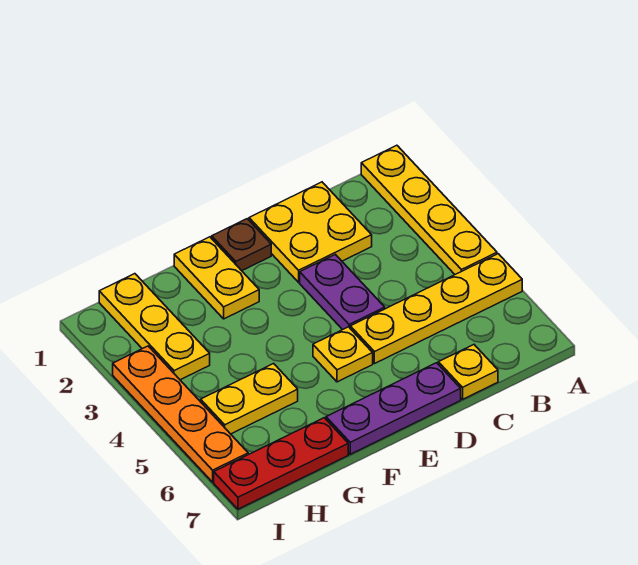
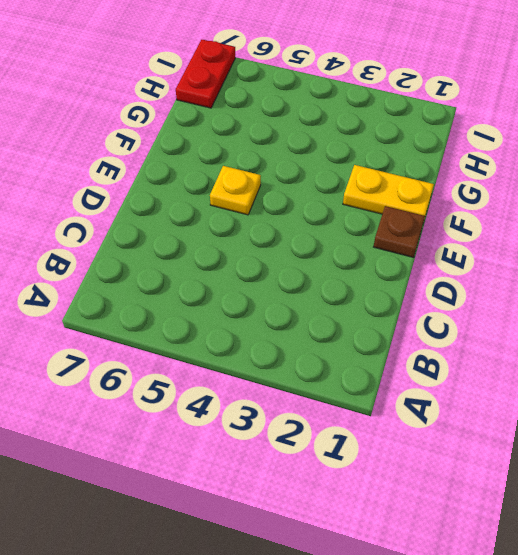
red 1x2 plate [176,40,235,108] -> red 1x3 plate [214,418,348,509]
none -> yellow 1x4 plate [361,145,497,274]
none -> yellow 1x4 plate [350,254,522,364]
none -> yellow 2x2 plate [249,182,372,282]

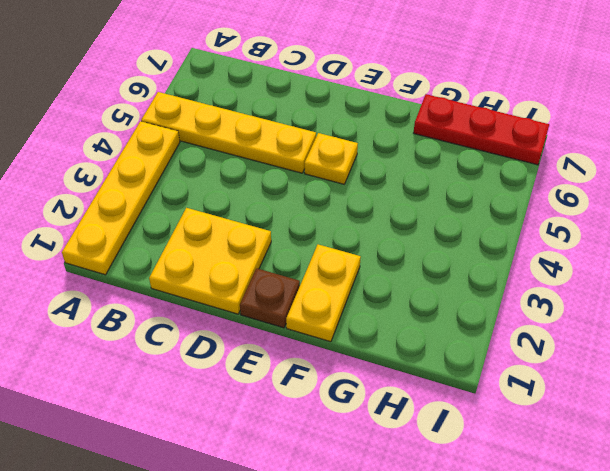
none -> yellow 1x1 plate [438,345,498,399]
none -> purple 1x2 plate [300,254,385,330]
none -> purple 1x3 plate [326,363,461,454]

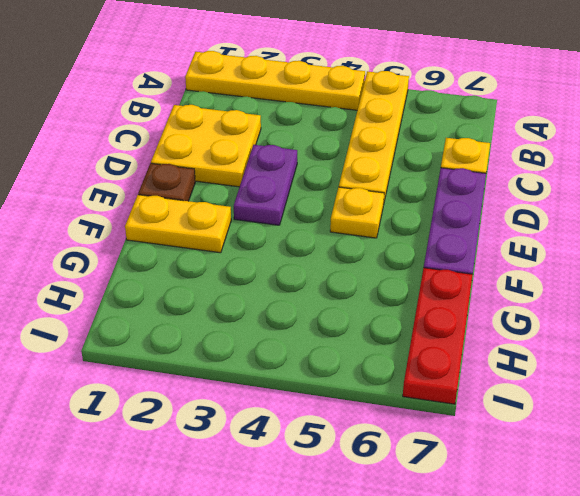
purple 1x2 plate [234,145,297,225] -> purple 1x2 plate turned to [300,254,385,330]
none -> yellow 1x2 plate [201,364,298,434]
none -> yellow 1x3 plate [99,274,210,380]
none -> orange 1x4 plate [113,346,248,482]

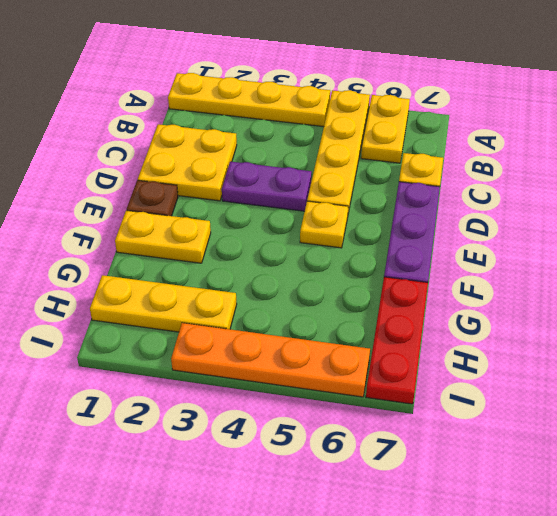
yellow 1x2 plate [361,95,410,163] -> yellow 1x2 plate moved to [201,364,298,434]

